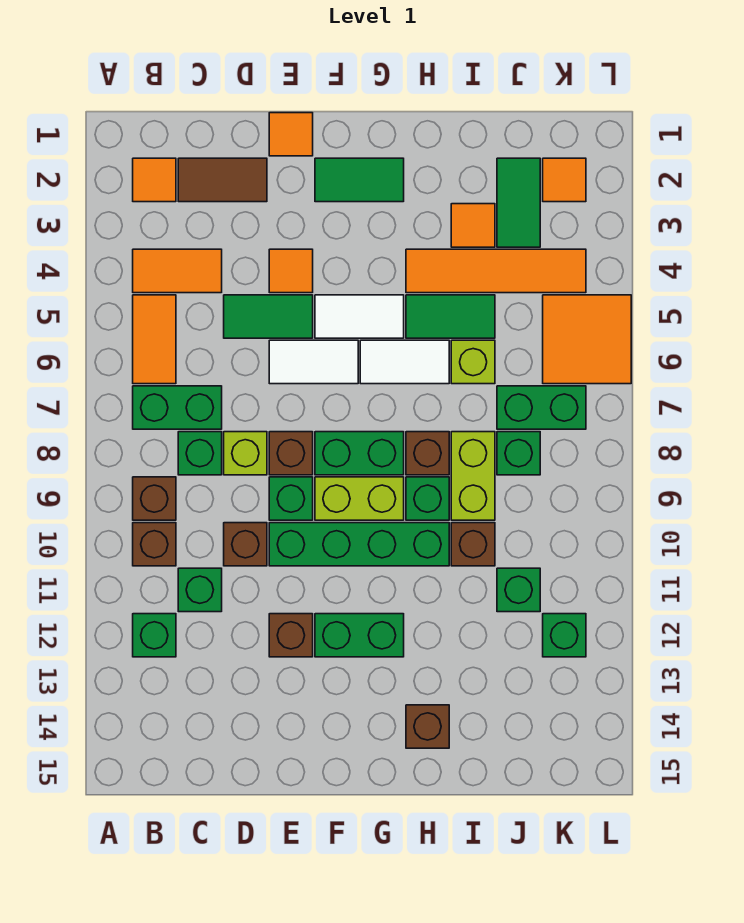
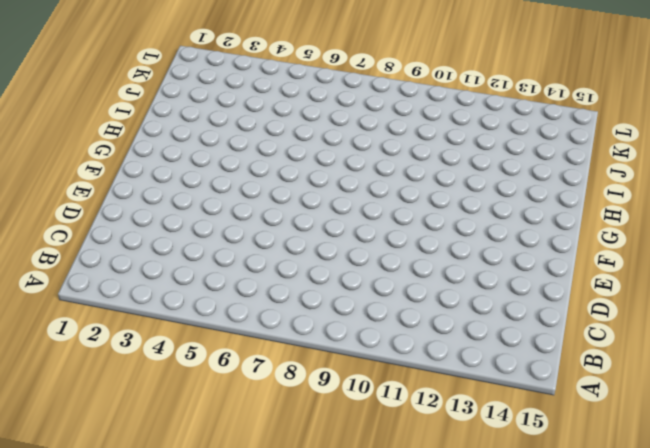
none -> orange 1x1 tile [133,158,176,202]
none -> orange 1x2 tile [133,249,222,293]
none -> orange 1x2 tile [133,295,176,384]
none -> green 1x2 brick [133,386,222,429]

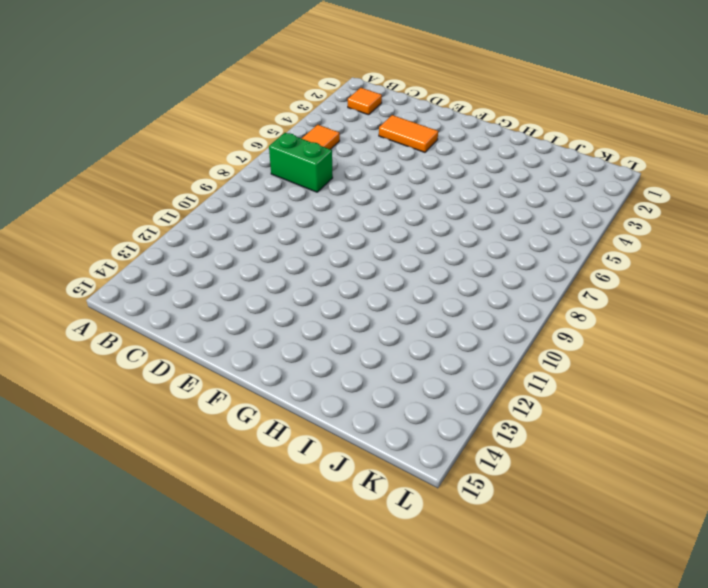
orange 1x2 tile [379,115,438,152] -> orange 1x2 tile moved to [133,249,222,293]
none -> brown 1x1 brick [133,477,176,520]
none -> brown 1x1 brick [133,523,176,566]
none -> green 1x1 brick [133,614,176,657]
none -> brown 1x2 tile [178,158,267,202]

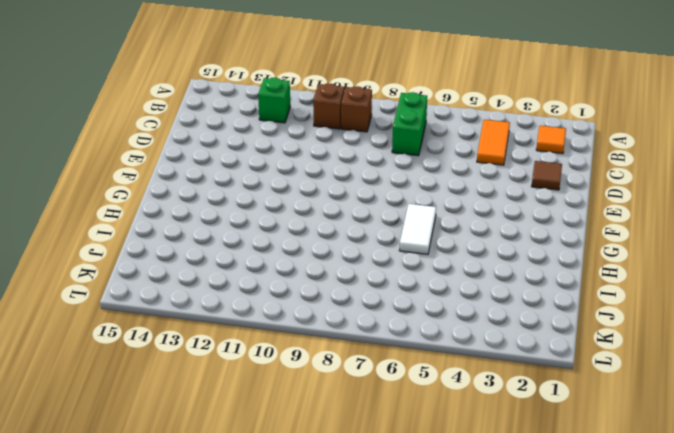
brown 1x1 tile [532,161,562,190] -> brown 1x2 tile [178,158,267,202]
none -> orange 1x2 tile [133,295,176,384]
none -> green 1x1 brick [178,432,222,475]
none -> green 1x1 brick [178,568,222,612]
none -> green 1x2 tile [224,295,313,338]

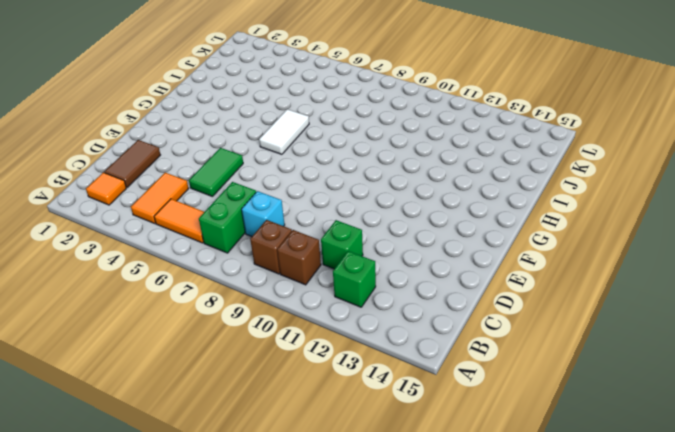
cyan 1x1 brick [242,191,285,237] -> green 1x1 brick [178,432,222,475]
none -> lime 1x1 brick [224,432,267,475]
none -> brown 1x1 brick [224,523,267,566]
none -> orange 1x1 tile [269,113,313,156]
none -> orange 1x1 tile [269,249,313,293]

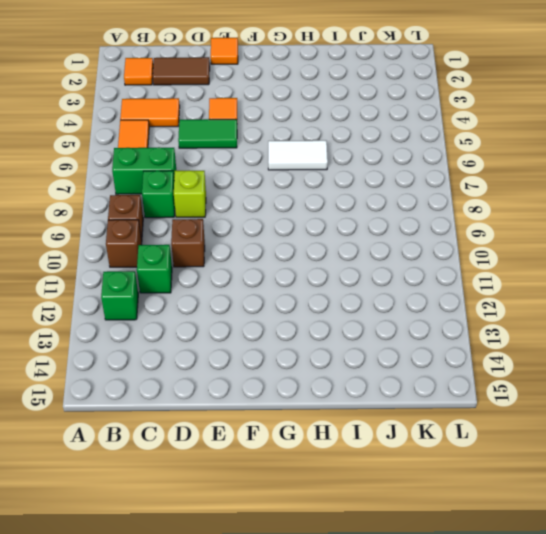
none -> white 1x2 tile [269,340,358,384]
none -> brown 1x1 brick [269,432,313,475]
none -> green 1x1 brick [269,477,313,520]
none -> green 1x4 brick [269,523,449,566]

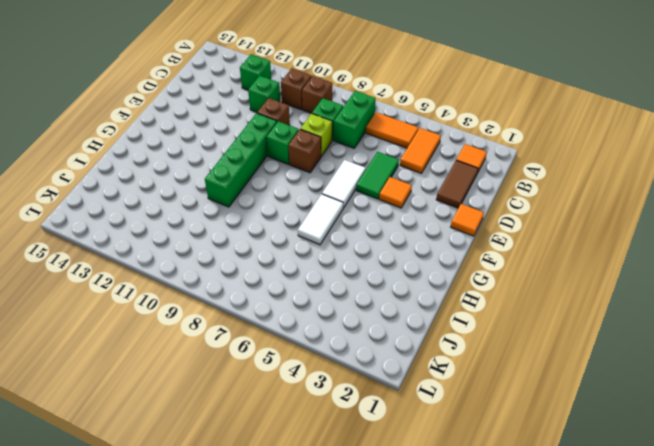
none -> brown 1x1 brick [269,614,313,657]
none -> green 1x2 tile [315,158,404,202]
none -> white 1x2 tile [315,295,404,338]
none -> green 1x2 brick [315,432,404,475]

